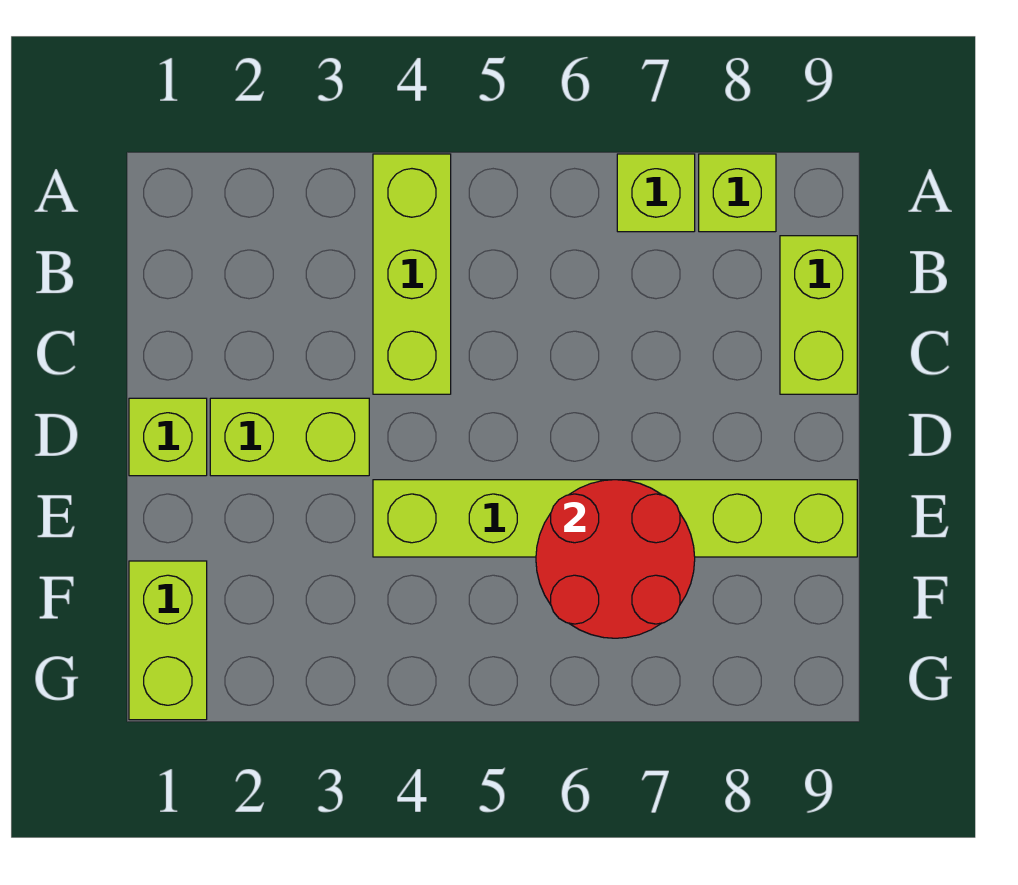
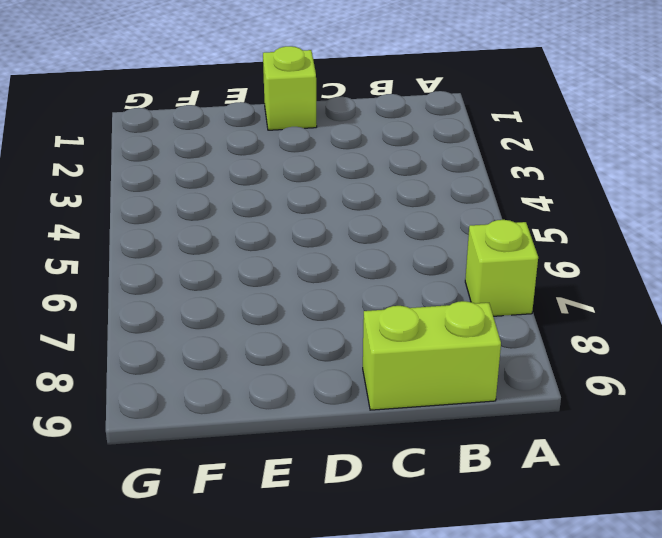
none -> lime 1x3 brick [373,154,451,394]
none -> lime 1x1 brick [699,154,776,232]

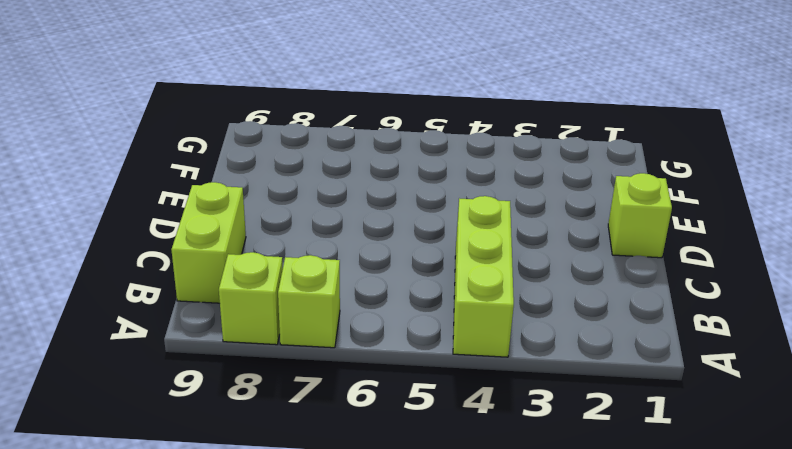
none -> lime 1x2 brick [210,398,369,476]
none -> lime 1x6 brick [373,480,857,557]

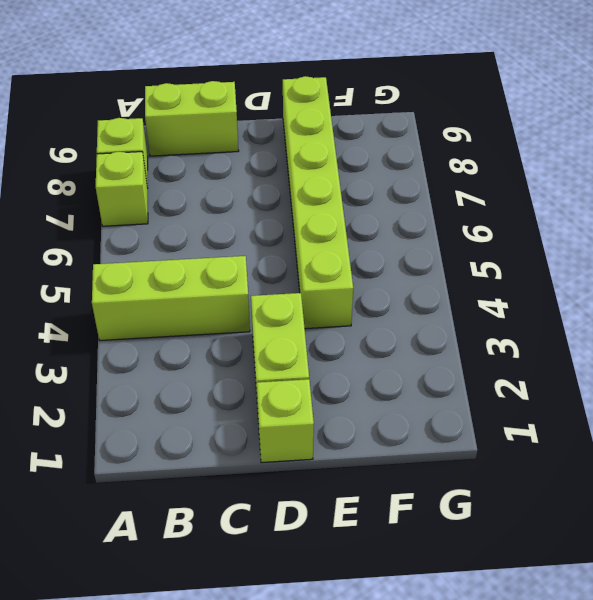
none -> lime 1x2 brick [129,561,207,720]
none -> red 2x2 round brick [536,480,695,638]

